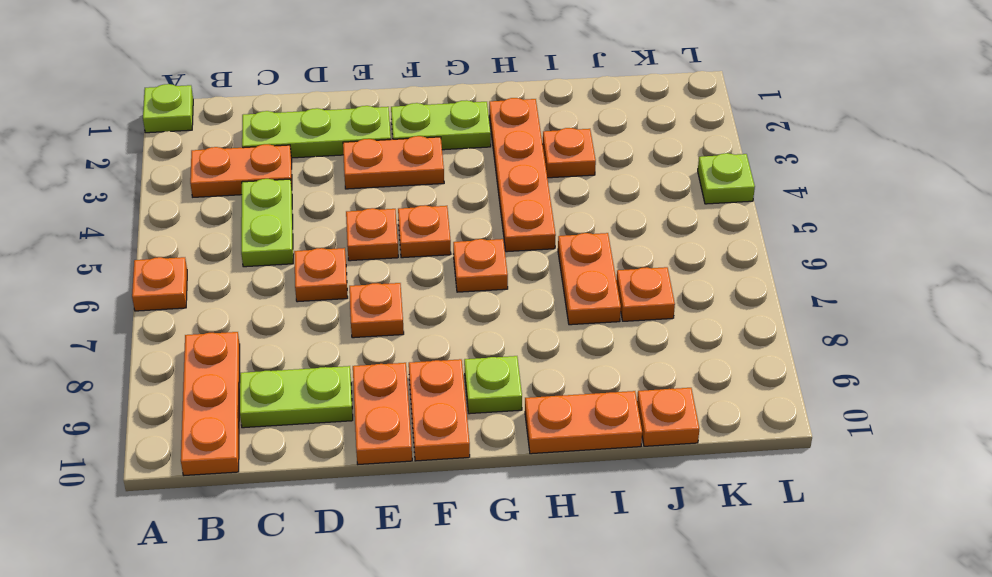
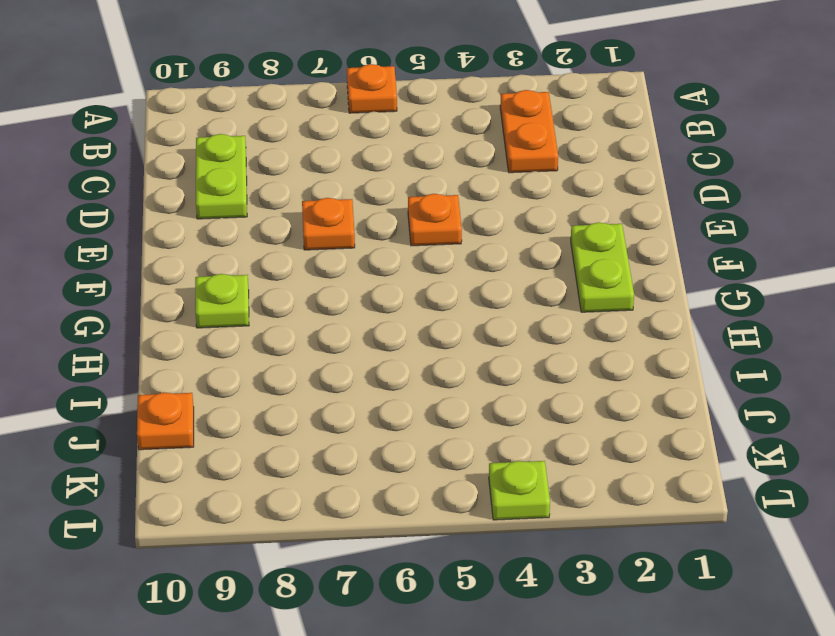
none -> lime 1x1 plate [143,84,193,133]
none -> orange 1x3 plate [181,332,240,475]
none -> lime 1x3 plate [242,106,391,158]

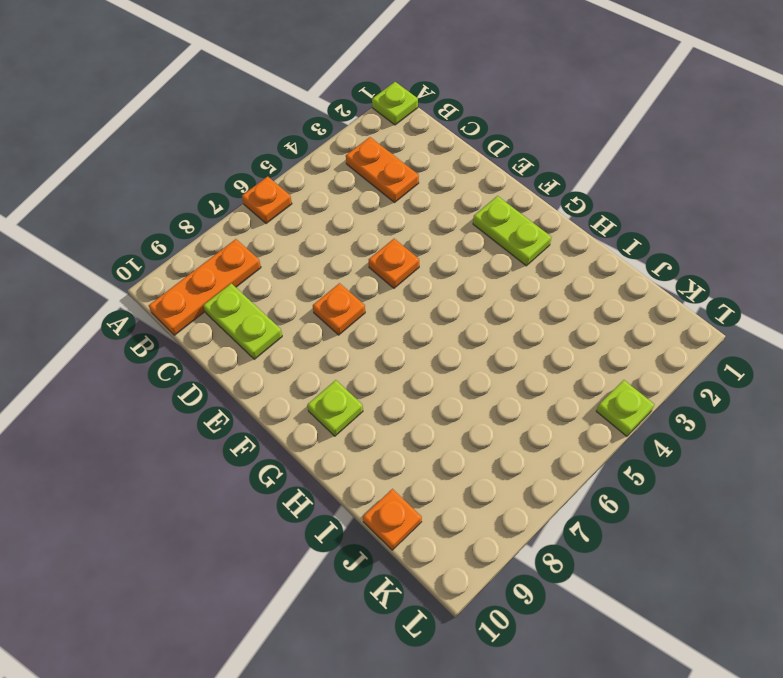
none -> lime 1x3 plate [242,106,391,158]
none -> lime 1x2 plate [241,179,293,267]
none -> orange 1x1 plate [294,248,348,302]

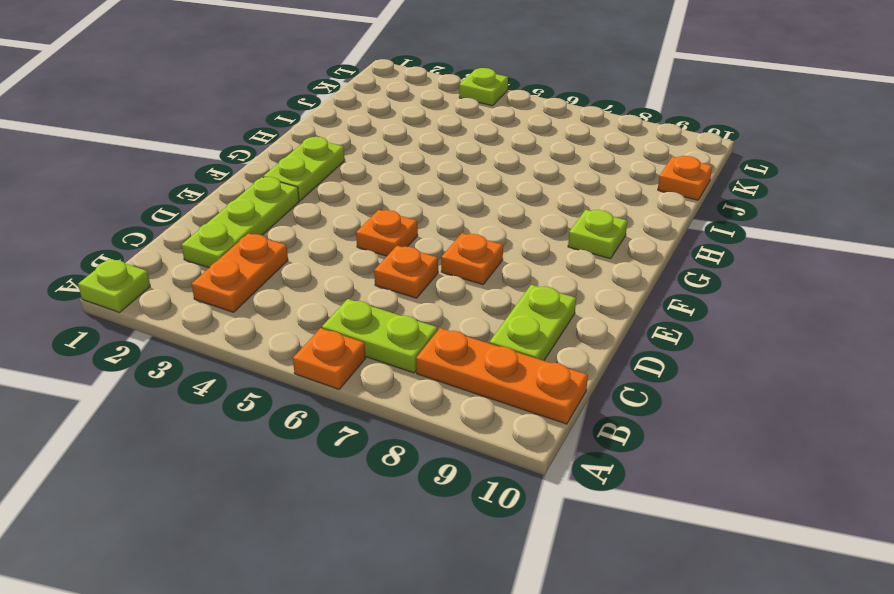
lime 1x2 plate [322,299,438,373] -> lime 1x2 plate moved to [241,179,293,267]
none -> orange 1x2 plate [343,136,444,189]
none -> orange 1x2 plate [353,363,412,464]
none -> orange 1x1 plate [398,205,451,258]

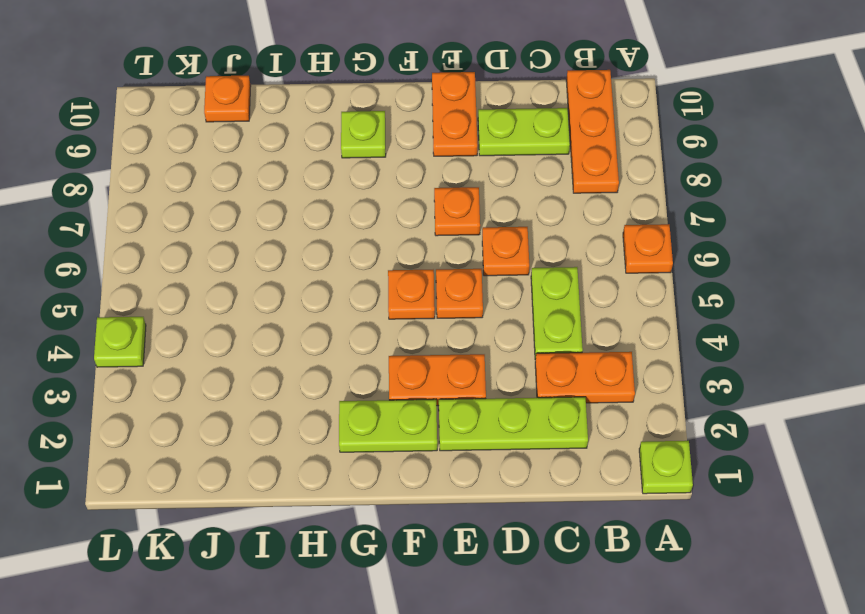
none -> orange 1x2 plate [409,359,470,461]
none -> orange 1x1 plate [453,239,508,292]
none -> orange 1x4 plate [489,98,556,252]

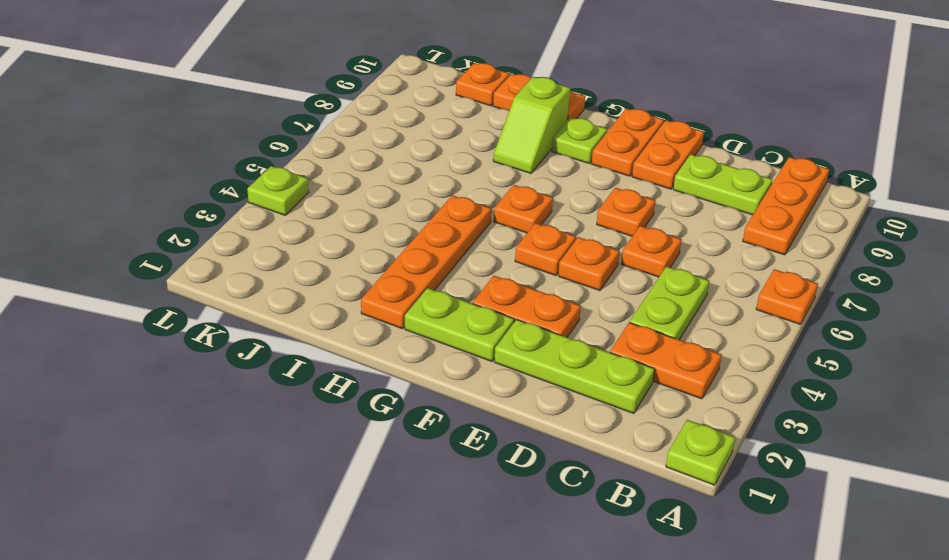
lime 1x2 slope [493,77,570,173] -> none
none -> orange 1x1 plate [543,128,596,178]
none -> orange 1x2 plate [558,233,621,325]
none -> orange 1x1 plate [616,267,675,321]

